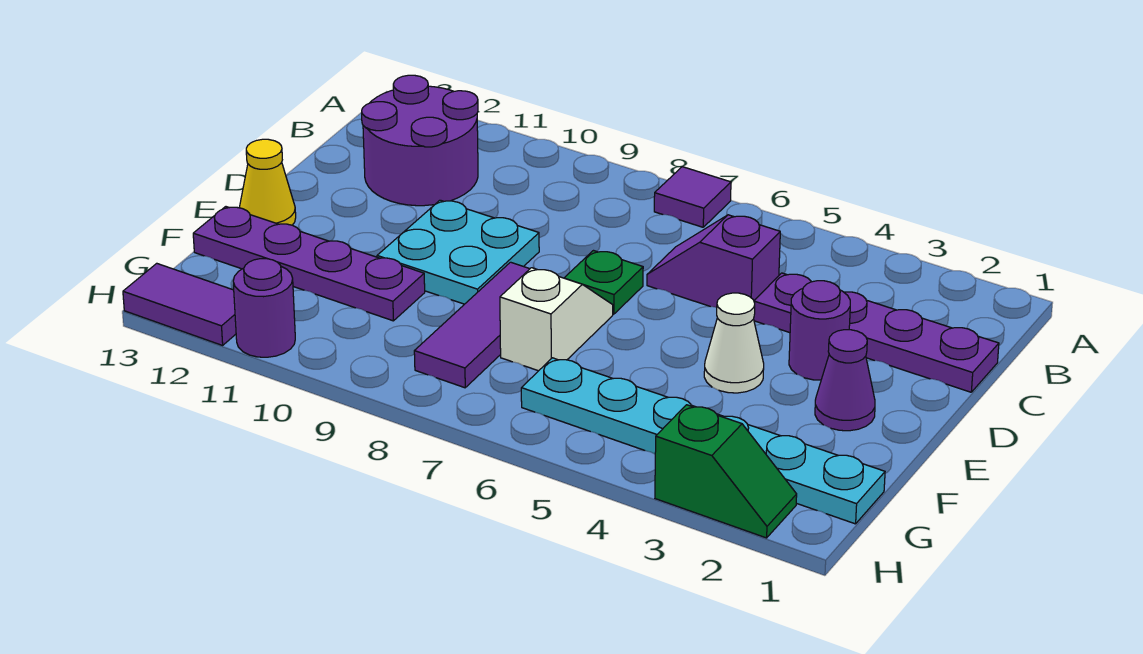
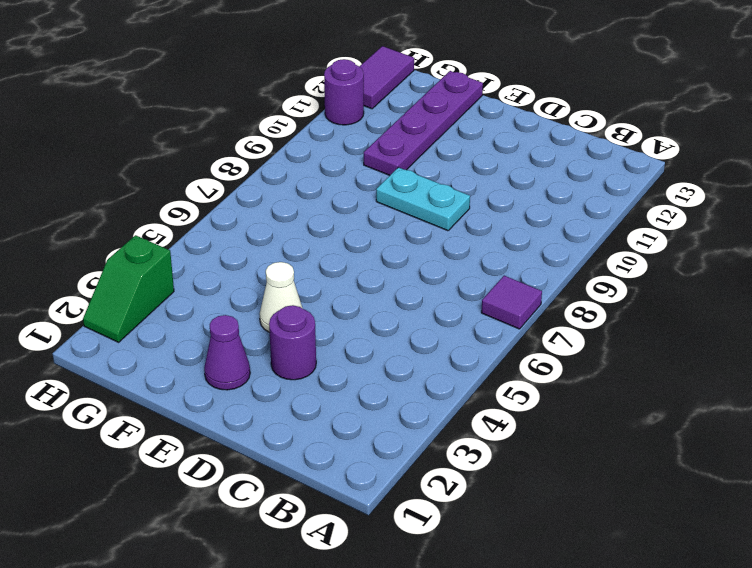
cyan 1x2 plate [376,167,470,231] -> cyan 2x2 plate [377,200,539,304]
none -> purple 2x2 round brick [362,75,478,206]
none -> purple 1x4 plate [754,273,999,392]
none -> purple 1x2 slope [647,215,780,307]

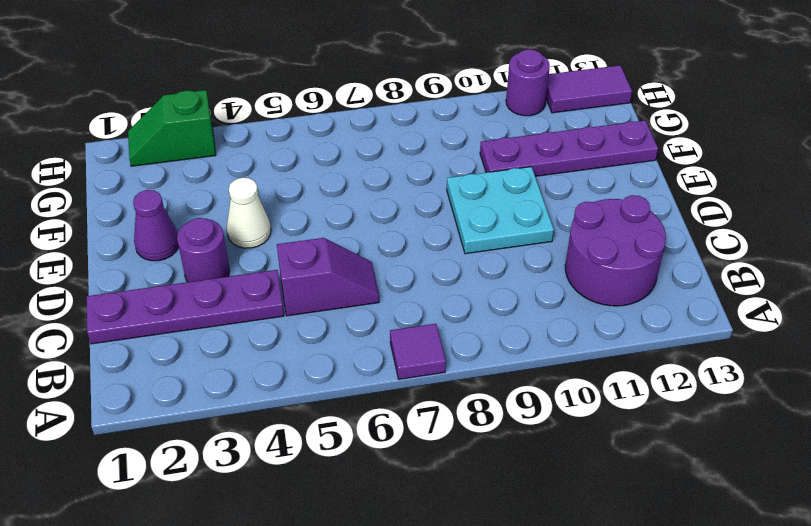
none -> green 1x1 plate [565,251,643,314]
none -> white 1x2 slope [500,268,613,371]
none -> purple 1x3 tile [414,262,529,388]

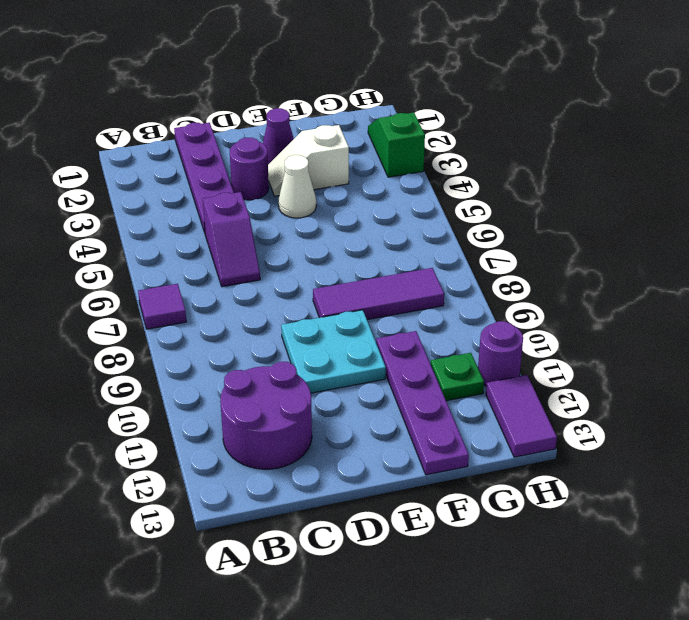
white 1x2 slope [268,125,349,196] -> white 1x2 slope moved to [500,268,613,371]
green 1x1 plate [431,353,484,401] -> green 1x1 plate moved to [565,251,643,314]
none -> yellow 1x1 cone [239,139,296,225]
none -> cyan 1x6 plate [521,358,885,524]

